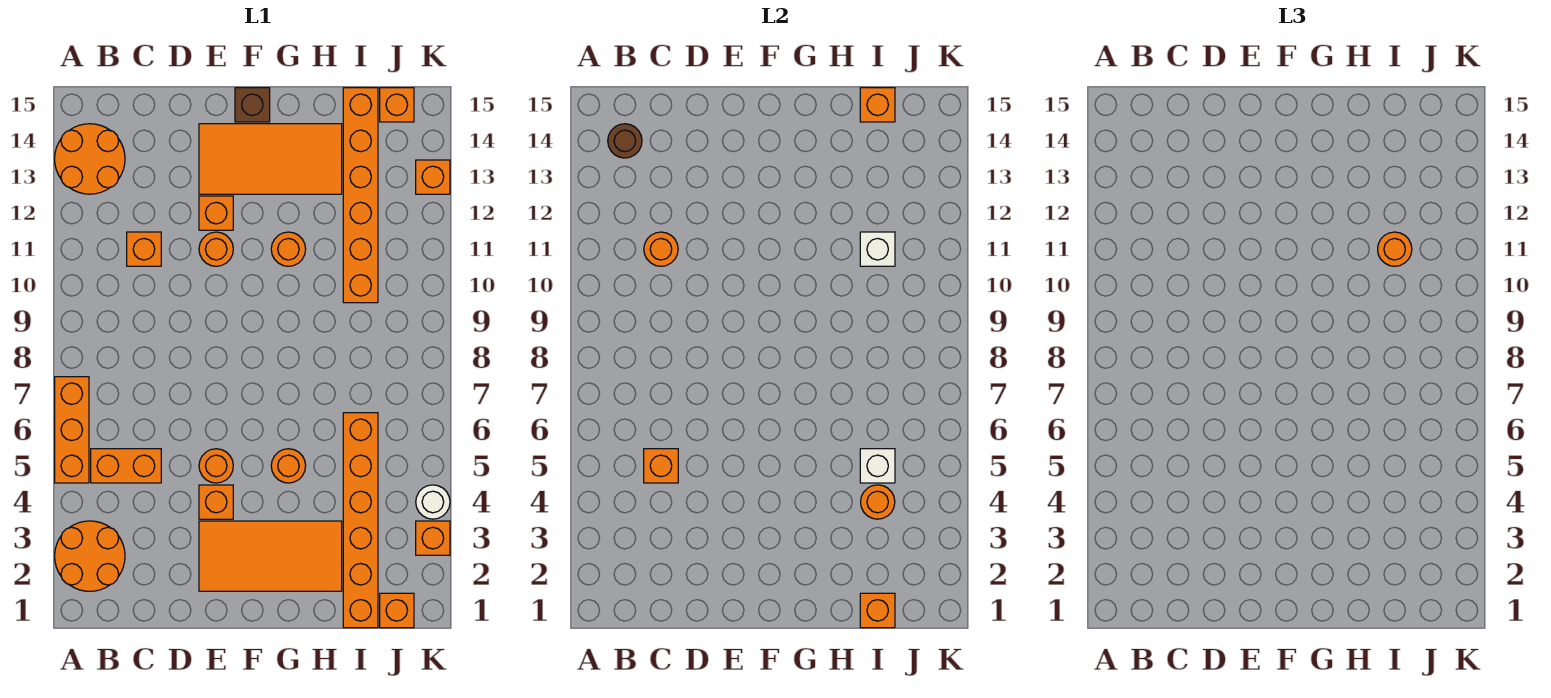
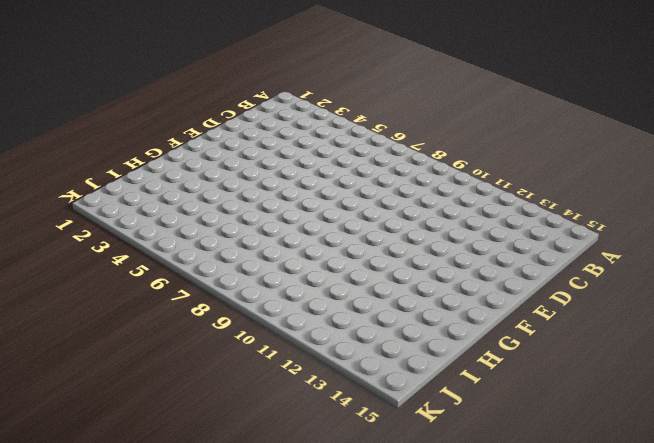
none -> orange 2x2 round brick [55,521,125,591]
none -> orange 1x3 brick [55,377,89,483]
none -> orange 2x2 round brick [55,124,125,194]
none -> orange 1x2 brick [91,449,161,483]

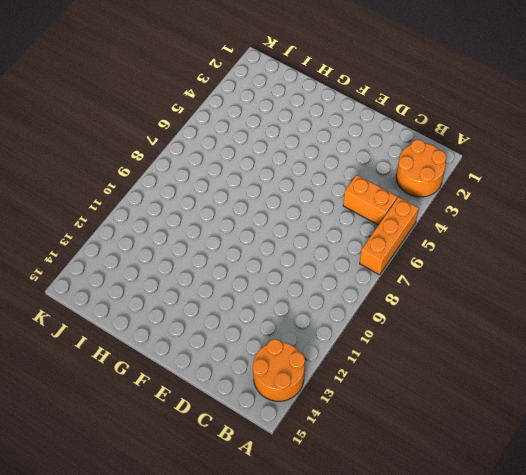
none -> orange 1x1 brick [127,232,161,266]
none -> orange 2x4 tile [199,521,342,591]
none -> orange 1x1 brick [199,485,233,519]
none -> orange 1x1 round brick [199,449,233,483]

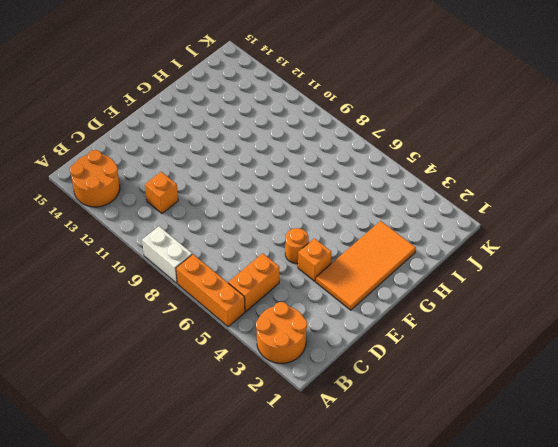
white 1x2 brick [142,226,192,283] -> none
none -> orange 1x1 round brick [199,232,233,266]
none -> orange 1x1 brick [199,196,233,230]
none -> orange 2x4 tile [199,124,342,194]
none -> brown 1x1 brick [235,88,270,122]

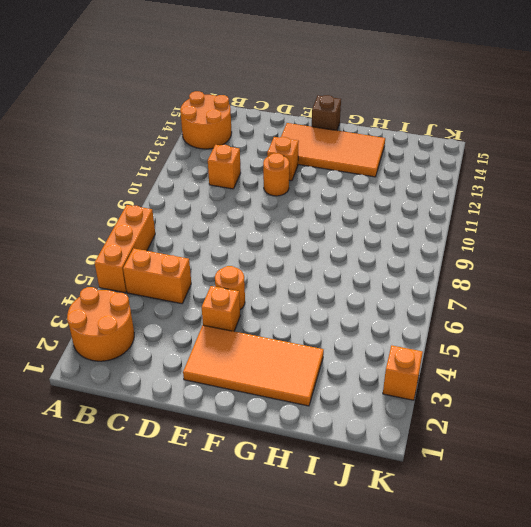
none -> orange 1x1 round brick [271,449,306,483]
none -> orange 1x1 round brick [271,232,306,266]
none -> orange 1x6 brick [343,413,378,628]
none -> orange 1x6 brick [343,88,378,303]

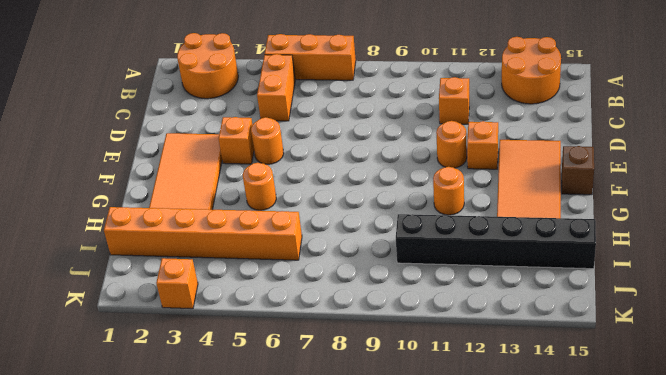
black 1x6 brick [396,214,596,269] -> orange 1x6 brick [343,88,378,303]
none -> orange 1x1 brick [380,593,414,628]
none -> orange 1x1 brick [380,88,414,122]
none -> white 1x1 round brick [416,485,450,519]
none -> orange 1x1 brick [416,160,450,194]

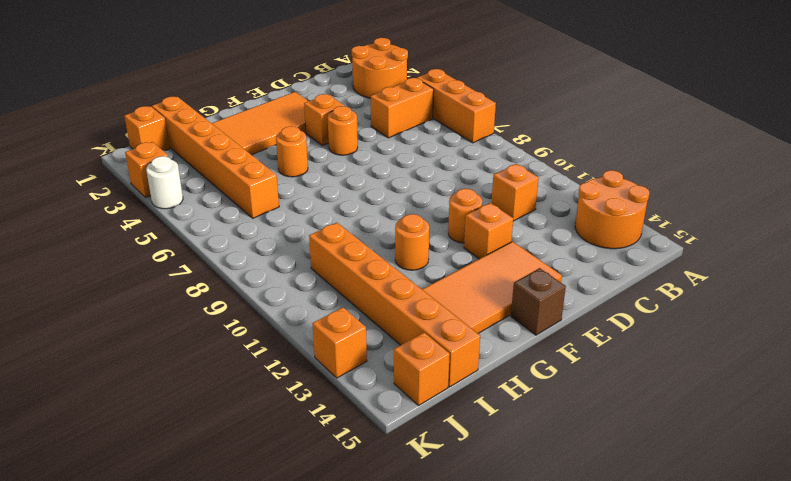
none -> brown 1x1 round brick [608,124,642,158]
none -> orange 1x1 brick [644,449,678,483]
none -> orange 1x1 round brick [644,232,678,266]
none -> orange 1x1 brick [860,593,895,628]

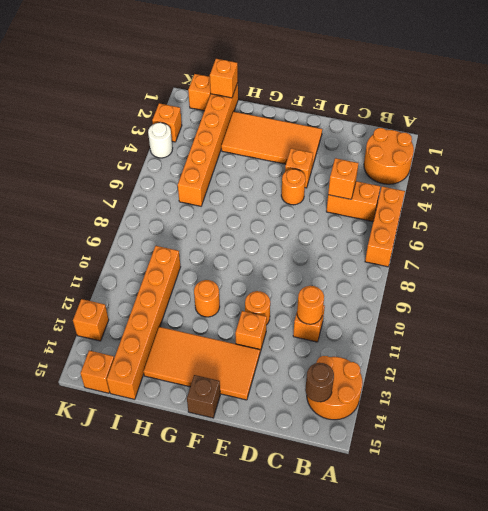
none -> orange 1x1 round brick [271,449,306,483]
none -> orange 1x1 round brick [861,485,895,519]
none -> white 1x1 brick [860,449,895,483]
none -> white 1x1 brick [860,232,895,266]

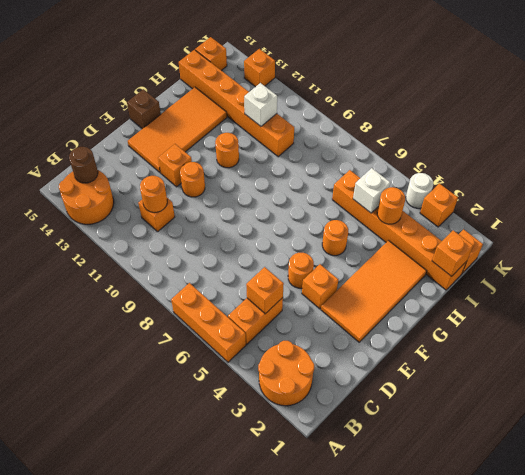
none -> orange 1x1 brick [860,88,895,122]
none -> orange 1x1 round brick [1378,232,1412,266]

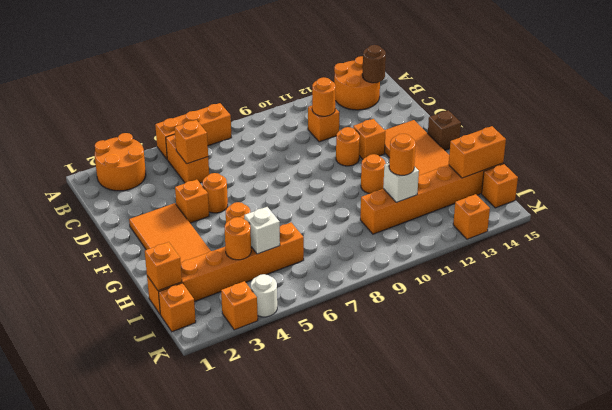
orange 1x2 brick [449,126,506,178] -> orange 1x1 brick [860,88,895,122]

